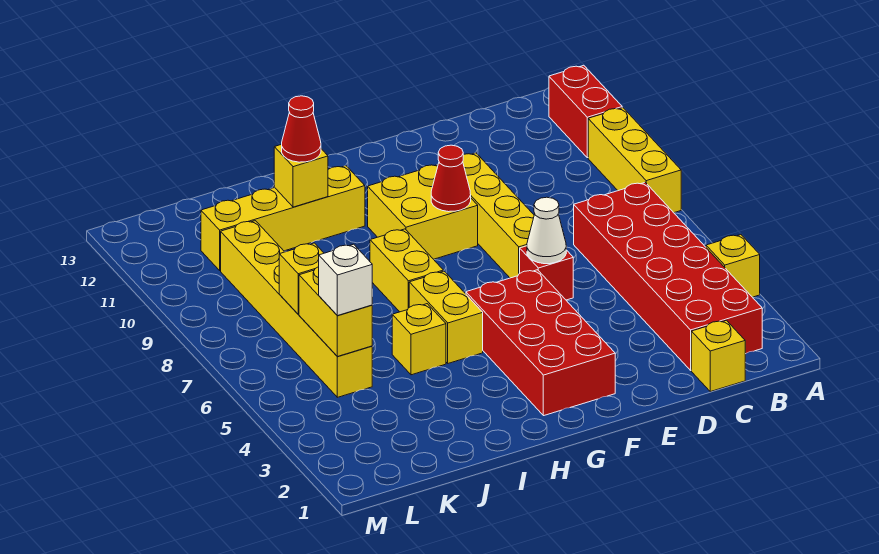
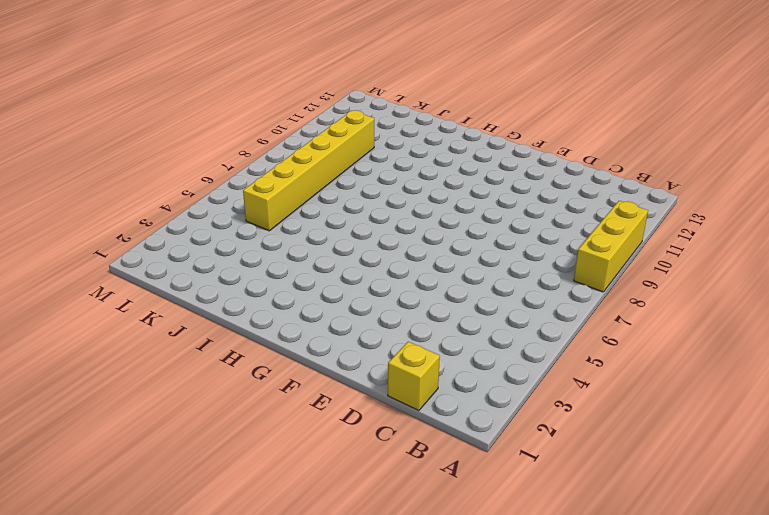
none -> yellow 1x1 brick [706,235,760,297]
none -> red 1x2 brick [549,65,622,158]
none -> red 2x6 brick [574,182,762,370]

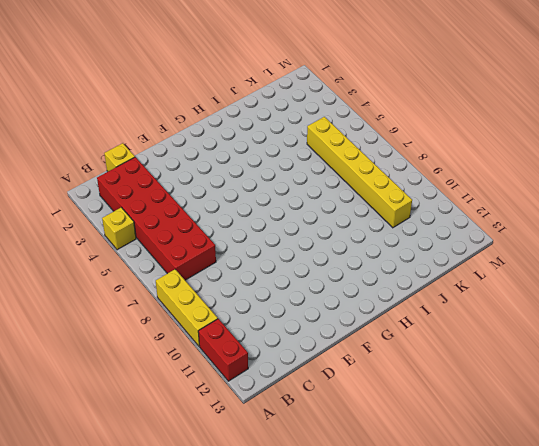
none -> red 1x1 brick [520,246,573,300]
none -> yellow 1x4 brick [463,153,534,278]
none -> red 2x4 brick [466,270,615,416]

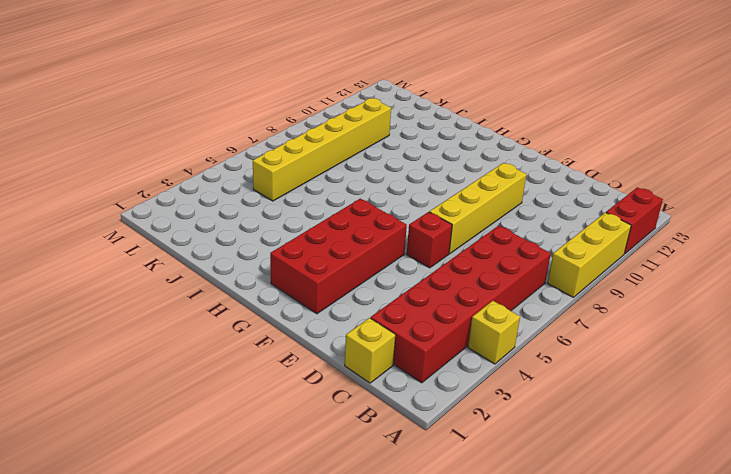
none -> yellow 2x2 brick [368,165,478,259]
none -> yellow 1x2 brick [409,271,483,363]
none -> yellow 1x2 brick [370,229,443,312]

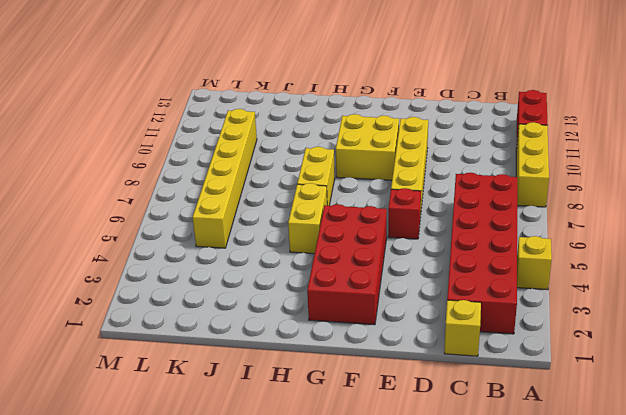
none -> yellow 1x4 brick [201,166,365,271]
none -> yellow 1x1 brick [392,304,446,375]
none -> white 1x1 cone [527,197,566,264]

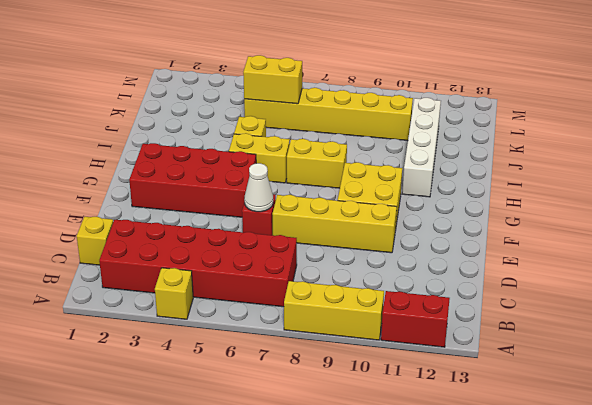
white 1x4 brick [402,98,441,197] -> yellow 1x4 brick [201,166,365,271]
none -> red 1x1 cone [431,145,471,212]
none -> yellow 1x1 brick [274,144,328,207]
none -> yellow 1x1 brick [279,243,324,314]

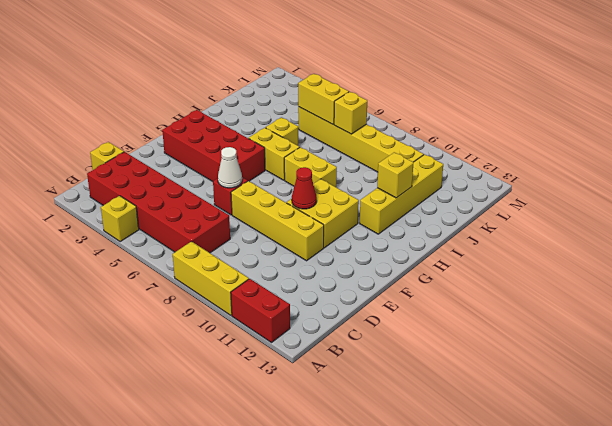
none -> red 1x1 cone [282,96,321,162]
none -> white 1x1 brick [319,244,372,316]

